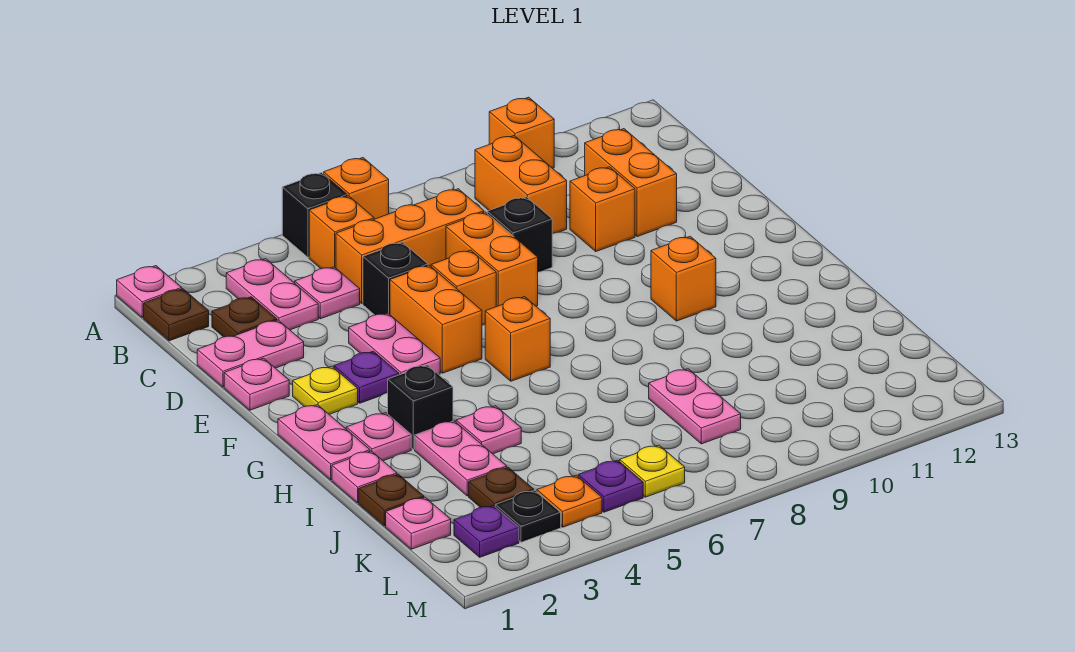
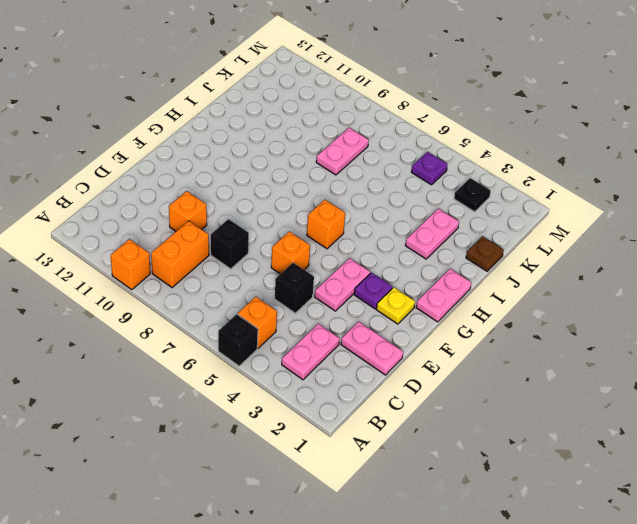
none -> pink 1x1 plate [117,266,182,318]
none -> orange 1x1 brick [324,158,389,219]
none -> brown 1x1 plate [144,289,209,341]
none -> brown 1x1 plate [212,297,277,337]

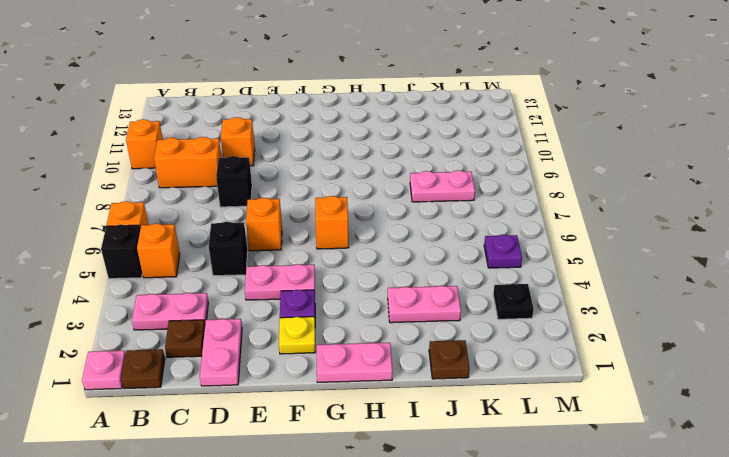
none -> pink 1x1 plate [295,267,360,319]
none -> orange 1x3 brick [336,189,484,304]
none -> orange 1x2 brick [585,129,677,237]
none -> orange 1x2 brick [446,212,538,307]

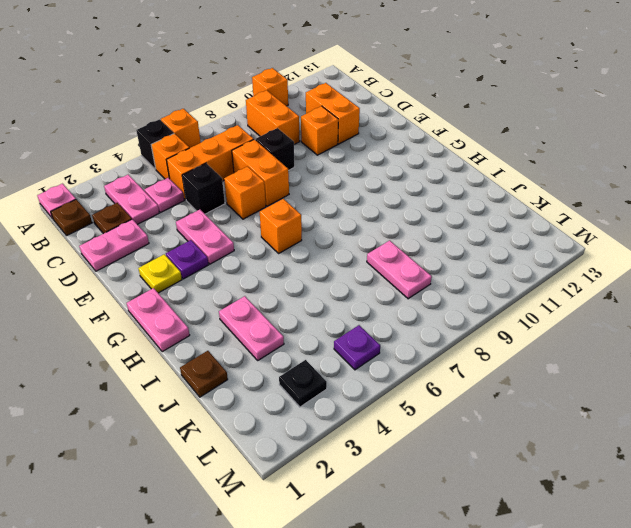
none -> pink 1x1 plate [224,358,289,410]
none -> orange 1x2 brick [390,265,482,373]
none -> orange 1x1 brick [651,236,716,321]
none -> pink 1x1 plate [346,413,411,461]

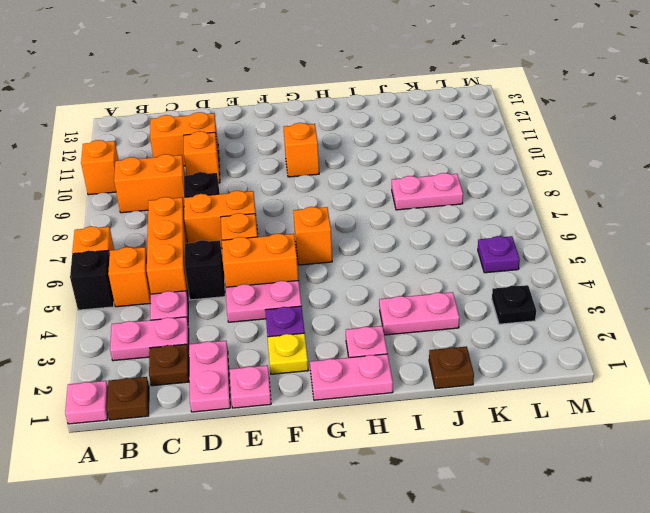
none -> black 1x1 brick [388,365,453,450]
none -> pink 1x1 plate [332,451,397,503]
none -> pink 1x1 plate [456,406,521,454]
none -> pink 1x1 plate [386,497,451,549]

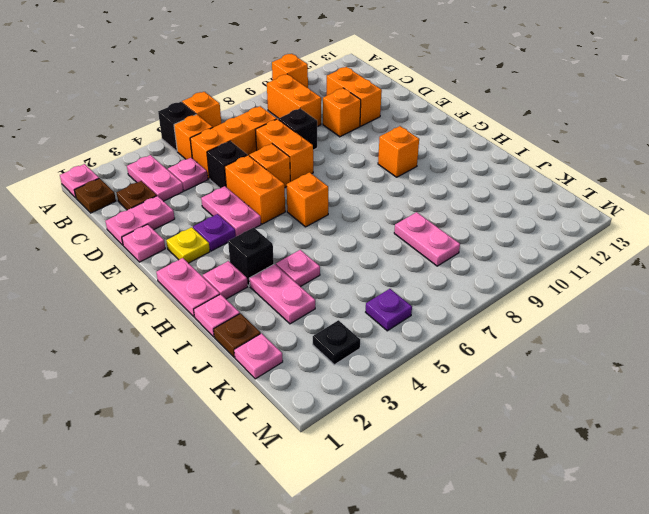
none -> brown 1x1 plate [469,467,534,507]
none -> purple 1x1 plate [454,505,519,557]
none -> orange 1x1 plate [537,475,602,527]
none -> yellow 1x1 plate [620,445,685,497]

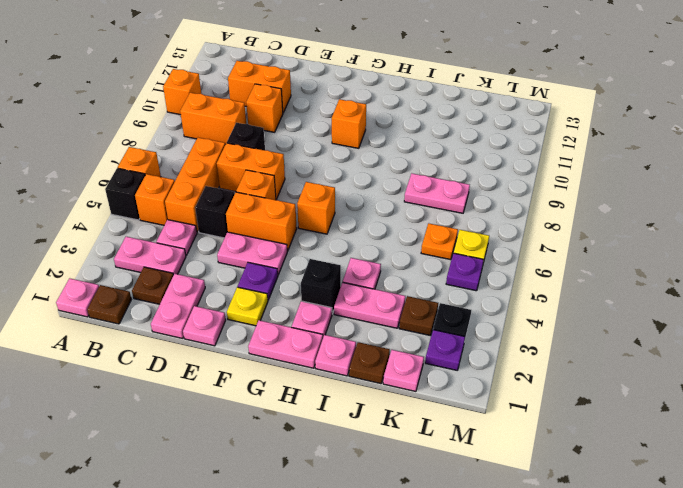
orange 1x1 plate [421,223,458,260] -> orange 1x1 plate moved to [537,475,602,527]

